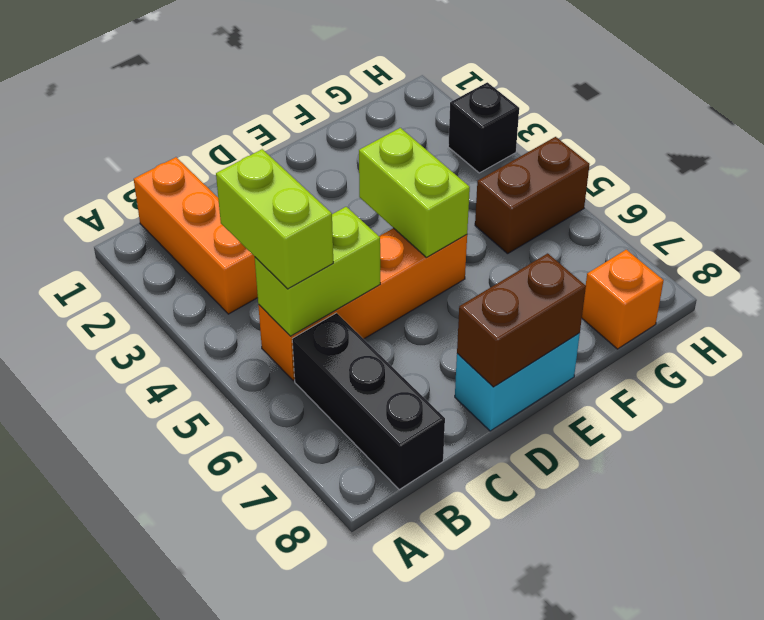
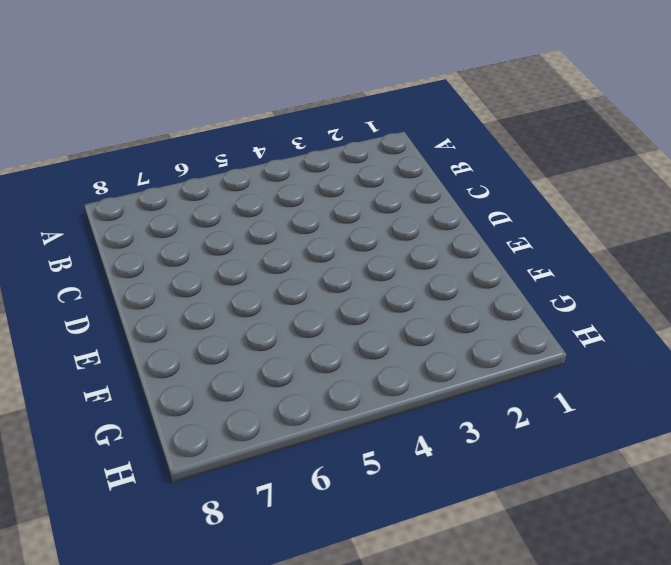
none -> orange 1x3 brick [134,157,258,314]
none -> orange 1x4 brick [258,228,467,381]

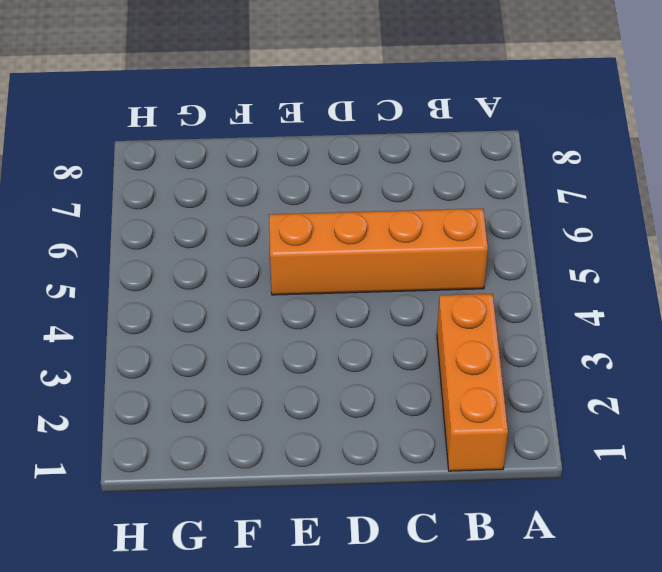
none -> black 1x3 brick [292,313,445,489]
none -> cyan 1x2 brick [455,333,580,431]

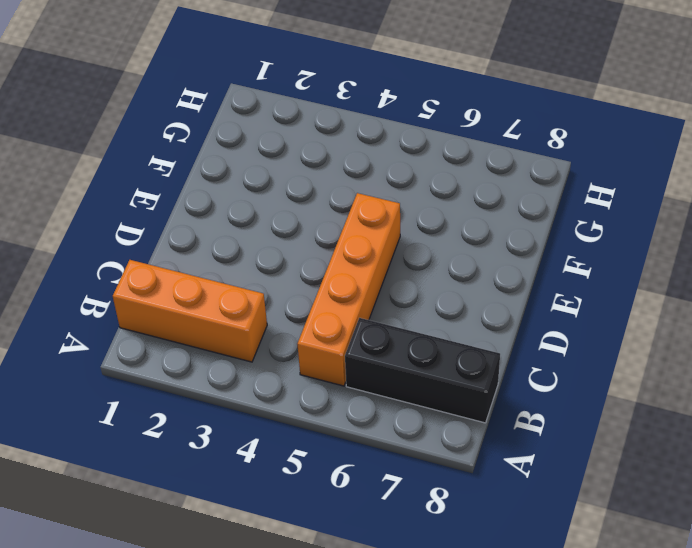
none -> cyan 1x2 brick [455,333,580,431]
none -> brown 1x2 brick [475,137,590,254]

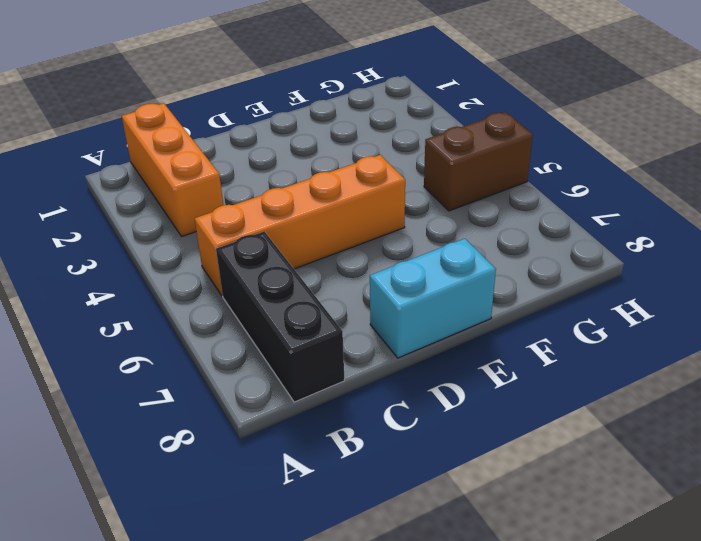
none -> orange 1x1 brick [582,250,664,349]
none -> black 1x1 brick [448,82,519,173]

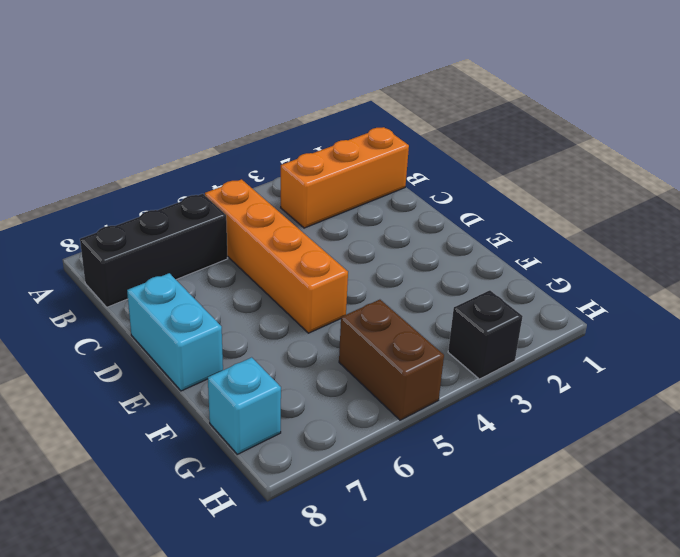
cyan 1x1 brick [208,357,281,454] -> orange 1x1 brick [582,250,664,349]
none -> lime 1x2 brick [255,207,380,336]
none -> brown 1x2 brick [457,253,586,387]

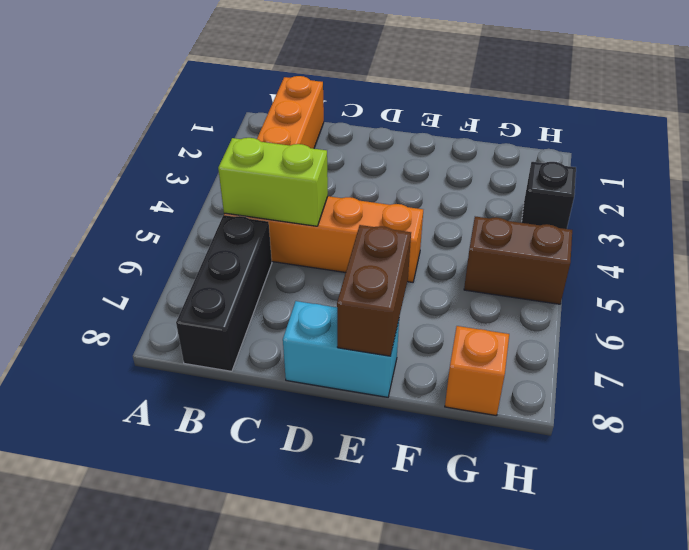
brown 1x2 brick [337,225,411,356] -> brown 1x2 brick turned to [457,253,586,387]
none -> lime 1x2 brick [359,128,470,257]
none -> lime 1x2 brick [216,149,333,289]

